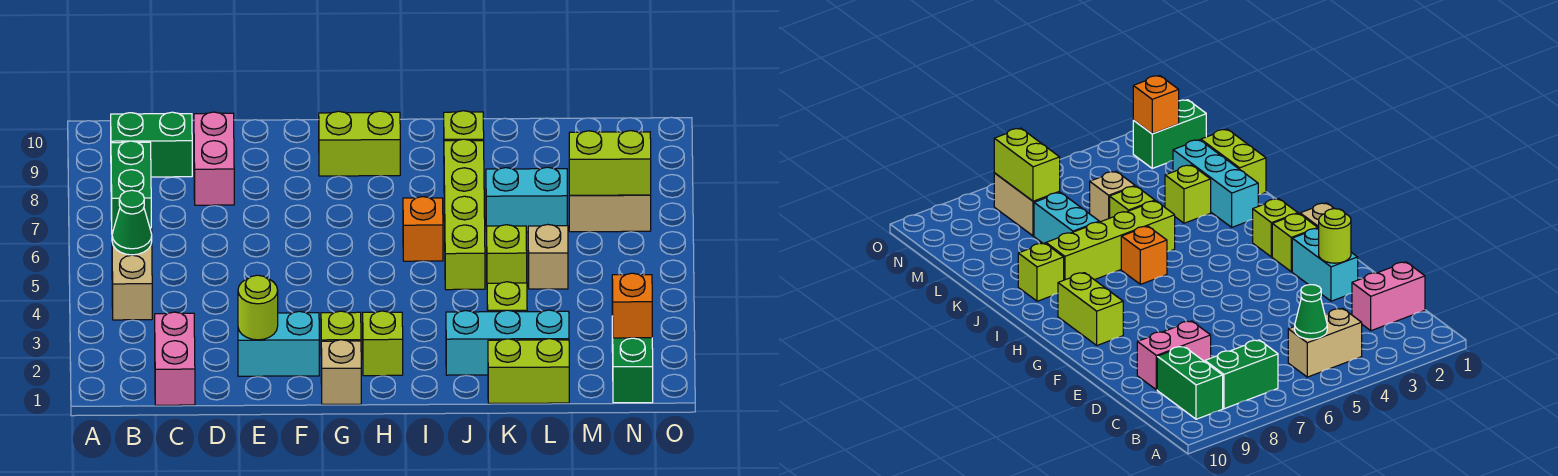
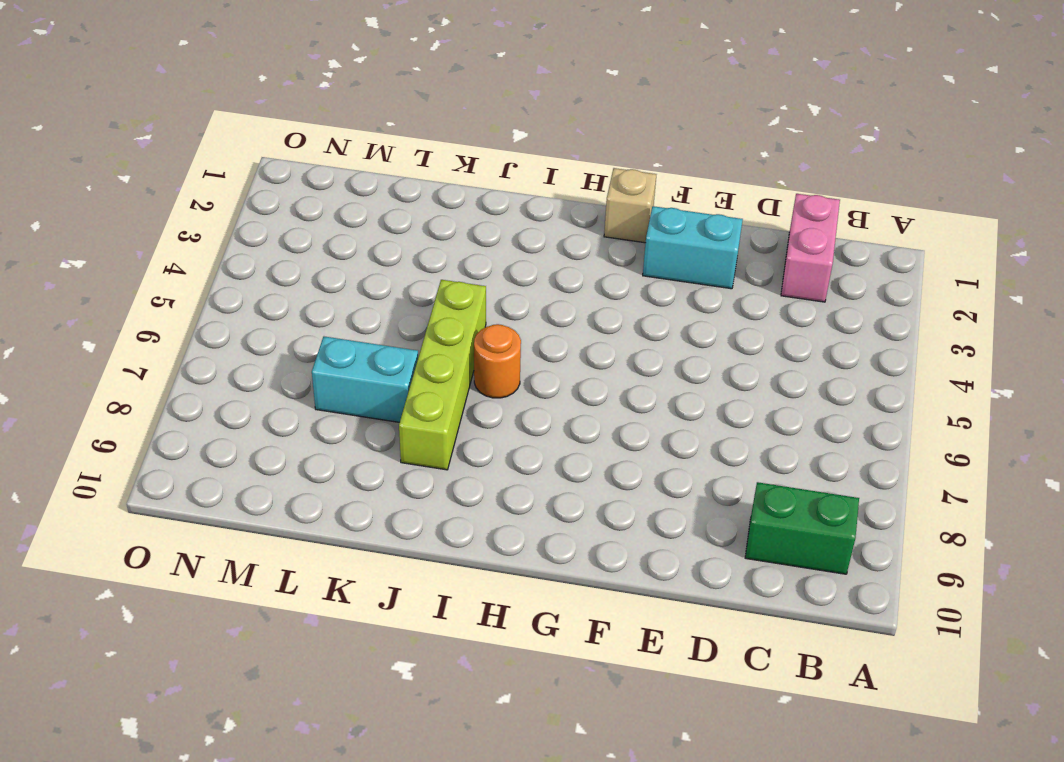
orange 1x1 round brick [474,324,521,398] -> orange 1x1 brick [403,197,443,261]
none -> tan 1x2 brick [112,228,152,320]
none -> green 1x2 brick [111,141,151,228]
none -> pink 1x2 brick [194,112,234,205]

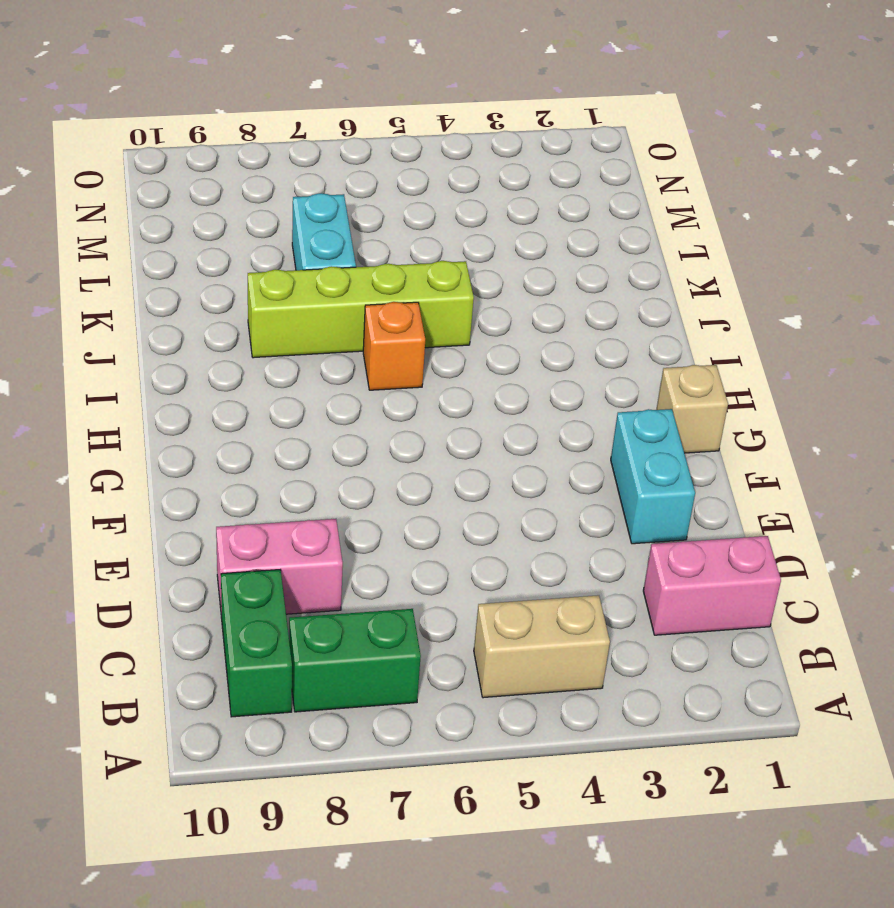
none -> lime 1x1 brick [321,311,361,341]
none -> lime 1x2 brick [319,111,400,176]
none -> lime 1x1 brick [363,311,403,376]

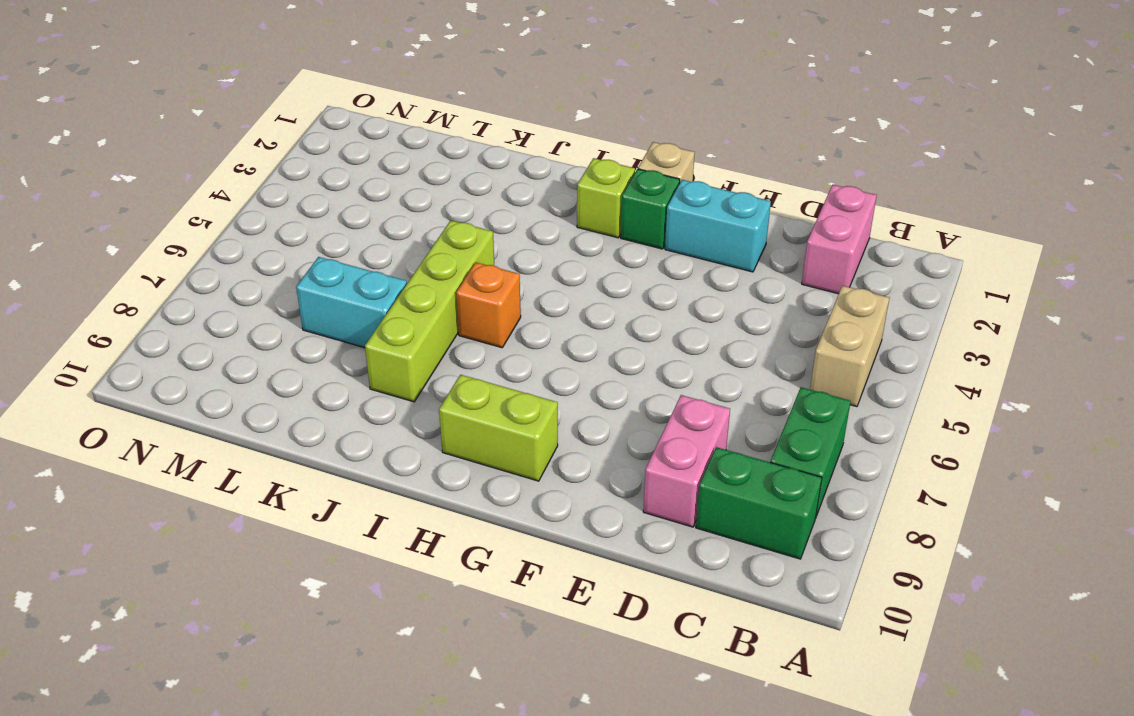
green 1x1 brick [621,169,680,249] -> lime 1x1 brick [321,311,361,341]
none -> cyan 1x3 brick [446,310,569,375]
none -> lime 1x1 brick [444,111,484,141]
none -> lime 1x2 brick [488,339,569,403]

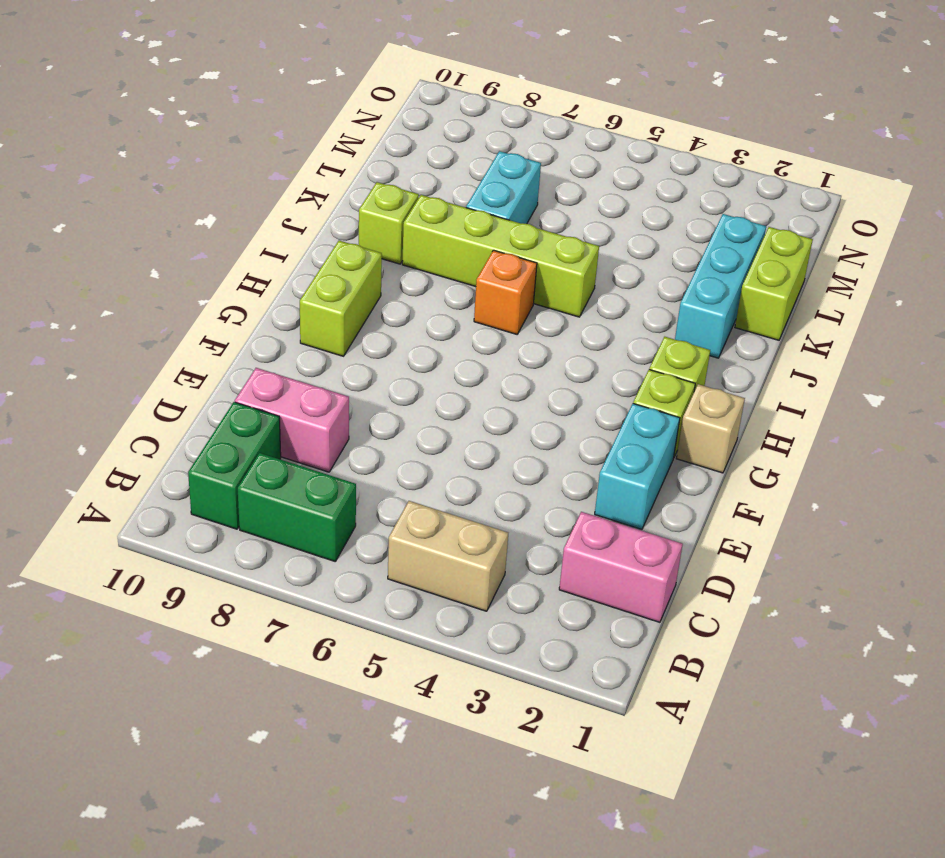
none -> lime 1x1 brick [487,282,527,312]
none -> lime 1x1 brick [487,225,527,284]
none -> tan 1x1 brick [528,225,568,289]

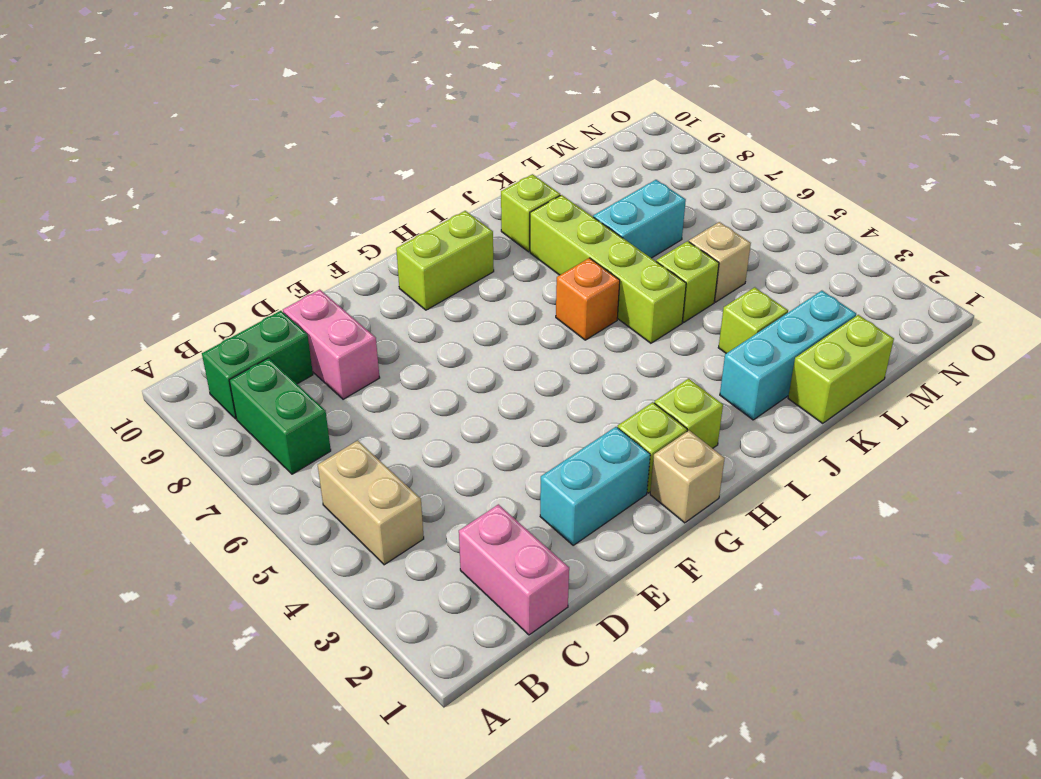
none -> tan 1x2 brick [569,195,651,232]
none -> green 1x2 brick [612,317,653,403]
none -> green 1x1 cone [112,190,152,255]

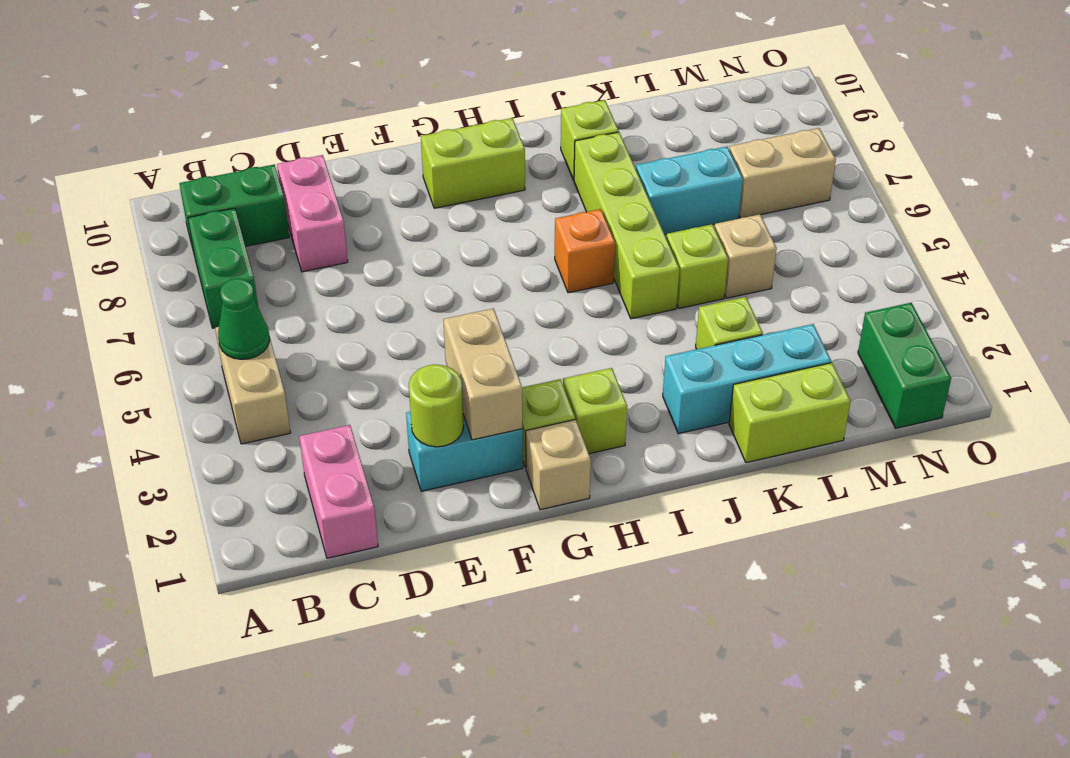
tan 1x2 brick [443,308,523,440] -> none
none -> lime 1x2 brick [569,131,651,195]
none -> orange 1x1 brick [612,273,652,338]

